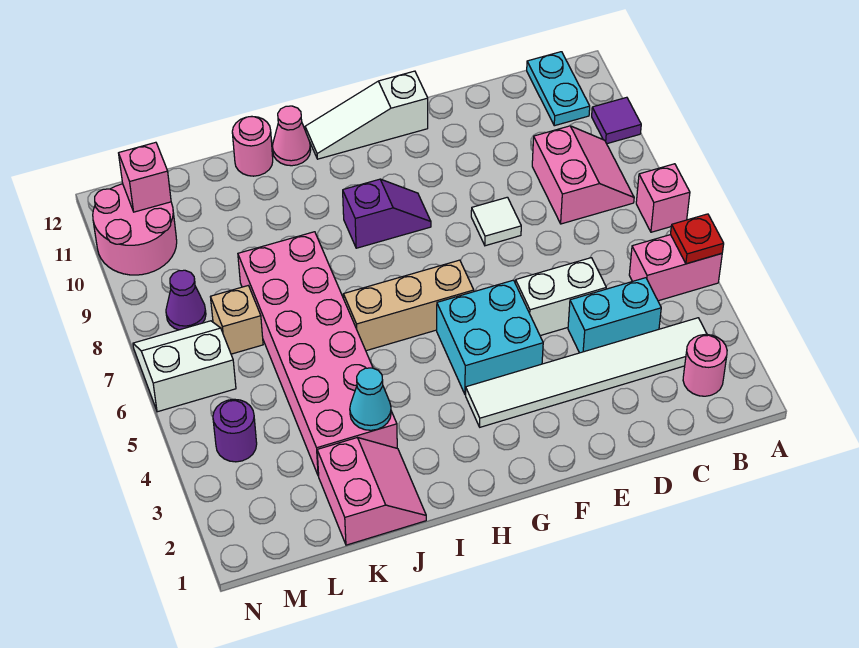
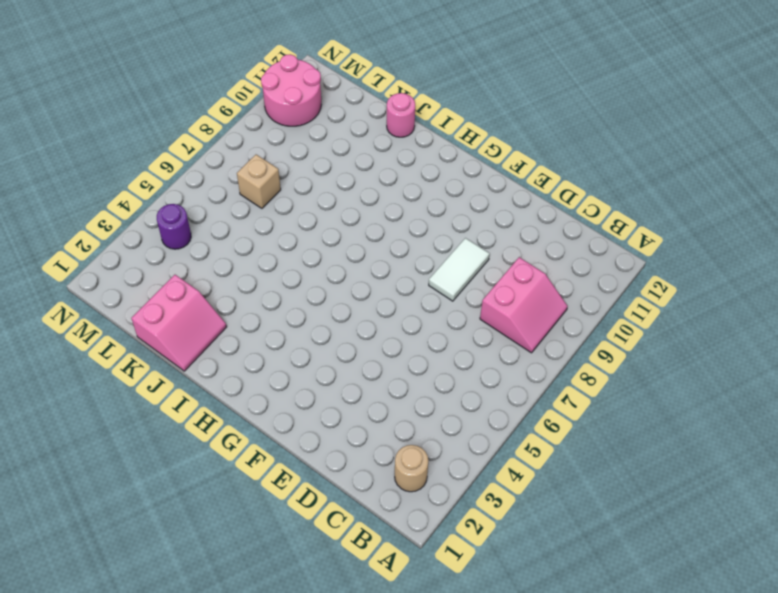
tan 1x1 round brick [395,445,428,492] -> pink 1x1 round brick [683,334,727,396]
white 1x2 tile [429,238,490,301] -> white 1x1 tile [471,197,521,246]
none -> pink 1x2 brick [629,235,722,301]
none -> pink 1x1 brick [636,164,690,232]
none -> purple 1x1 tile [592,97,641,144]

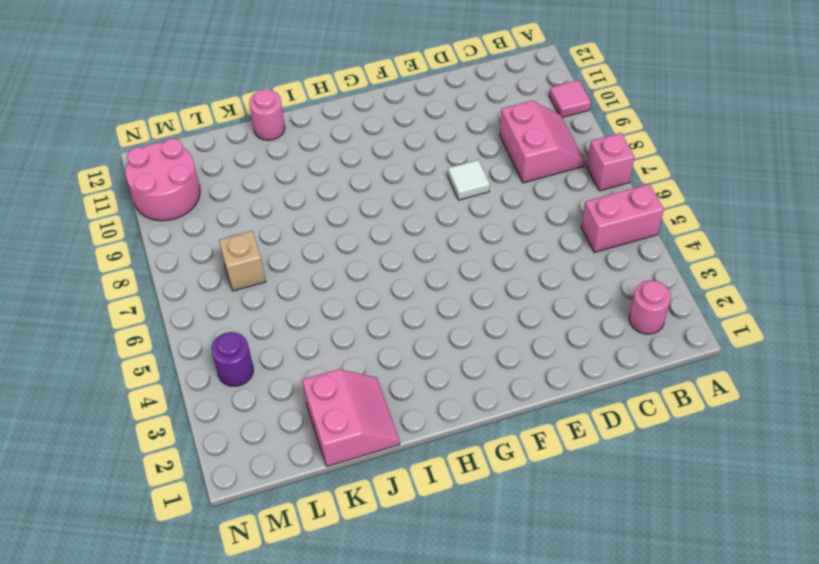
pink 1x1 tile [549,80,591,118] -> purple 1x1 tile [592,97,641,144]
none -> white 1x6 tile [466,318,707,427]
none -> cyan 1x2 plate [527,52,590,126]
none -> cyan 1x2 brick [568,278,661,353]

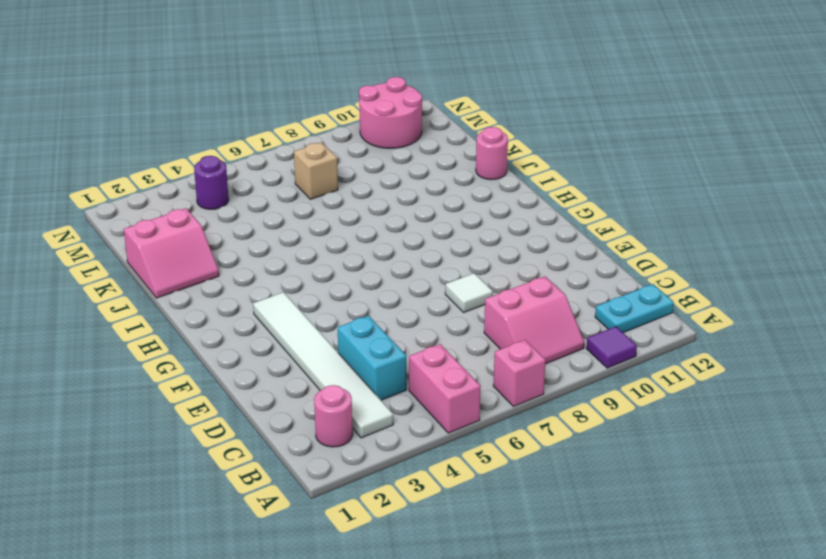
none -> white 1x2 brick [515,258,606,336]
none -> cyan 2x2 brick [437,280,543,394]
none -> white 1x3 slope [305,71,428,159]

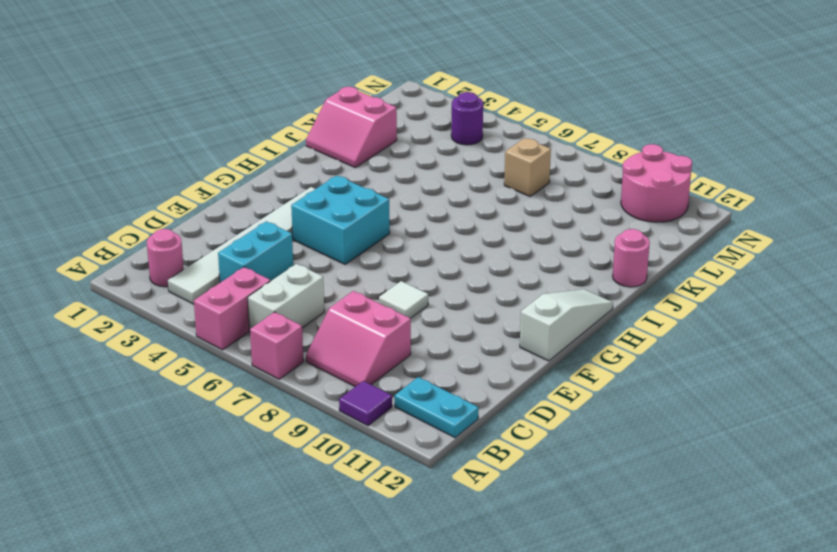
white 1x2 brick [248,264,324,330] -> white 1x2 brick moved to [515,258,606,336]
none -> tan 1x3 brick [344,260,474,351]
none -> purple 1x2 slope [343,179,431,248]
none -> pink 1x1 cone [272,106,311,166]

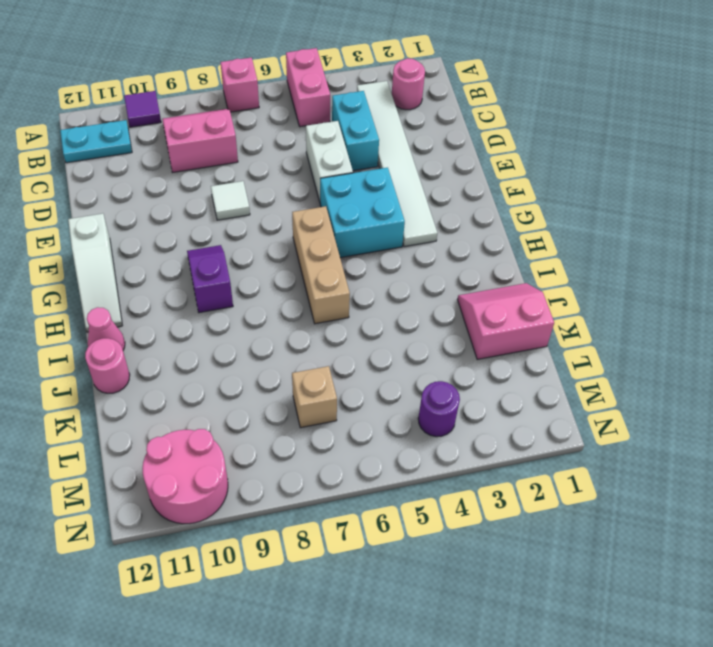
none -> pink 2x6 brick [238,232,397,476]
none -> white 2x2 slope [133,321,236,412]
none -> purple 1x1 cone [166,270,206,330]

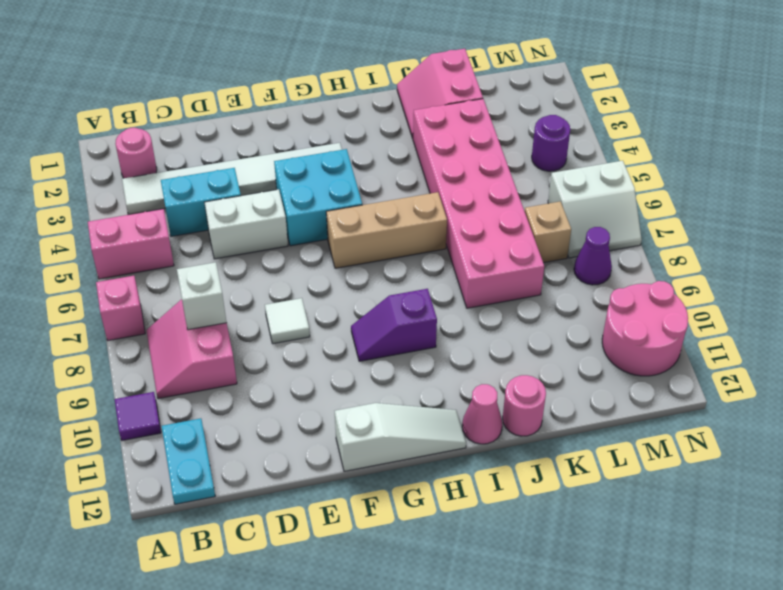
white 1x1 brick [177,262,227,330] -> none
none -> red 1x1 plate [671,214,724,264]
none -> cyan 1x1 cone [350,368,391,430]
none -> pink 1x1 brick [119,142,171,212]

